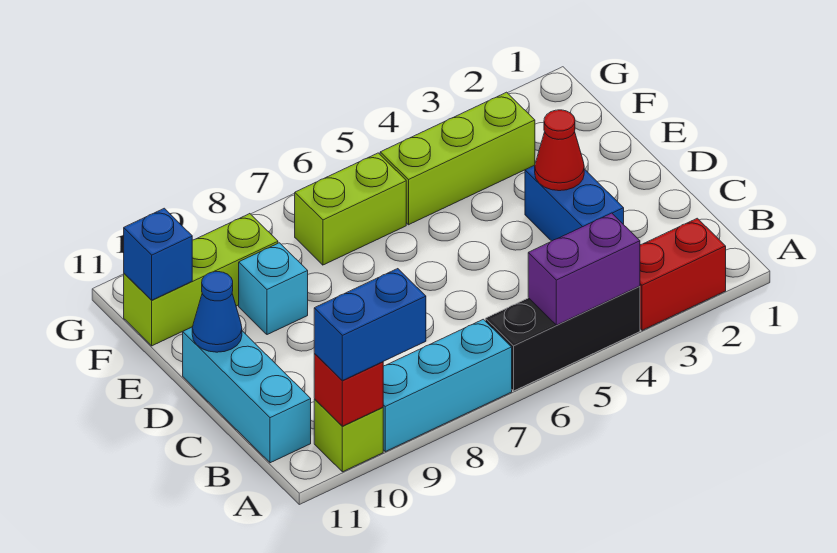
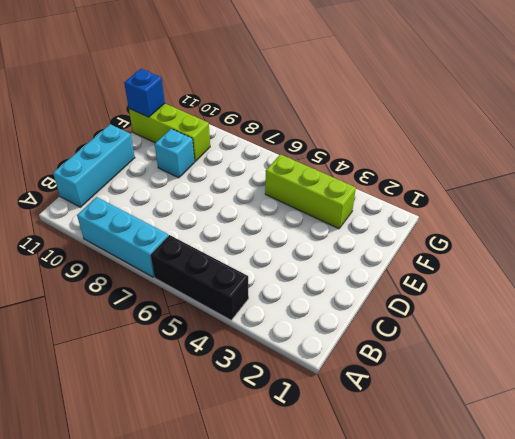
none -> red 1x2 brick [640,218,726,330]
none -> lime 1x1 brick [314,399,383,472]
none -> blue 1x2 brick [525,166,624,241]

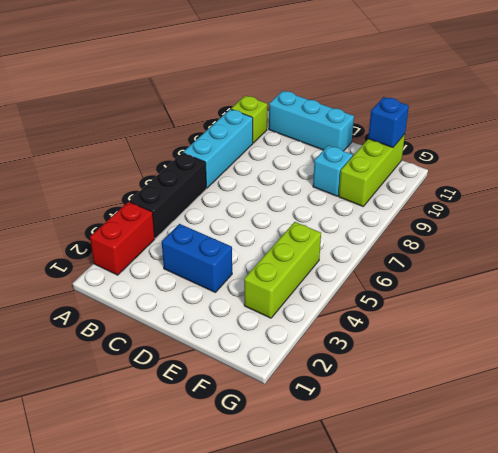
none -> lime 1x2 brick [295,153,406,265]
none -> purple 1x2 brick [528,213,640,325]
none -> red 1x1 brick [314,354,383,426]

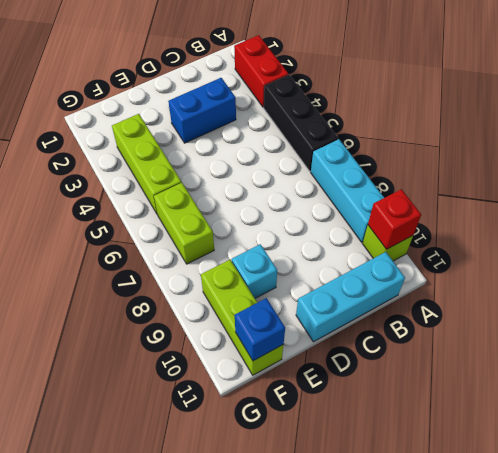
none -> purple 1x2 brick [528,213,640,325]
none -> red 1x1 cone [535,110,584,191]
none -> blue 1x1 cone [192,272,242,352]

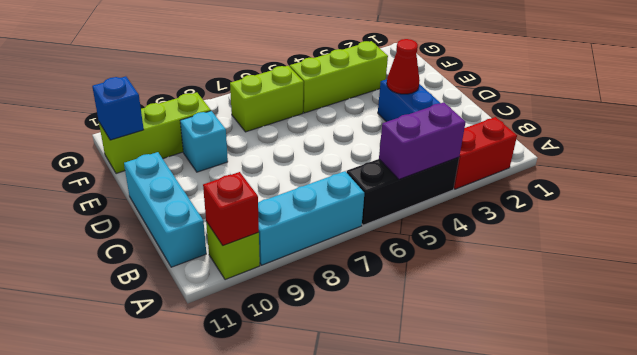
none -> blue 1x1 cone [192,272,242,352]
none -> blue 1x2 brick [314,269,426,381]

